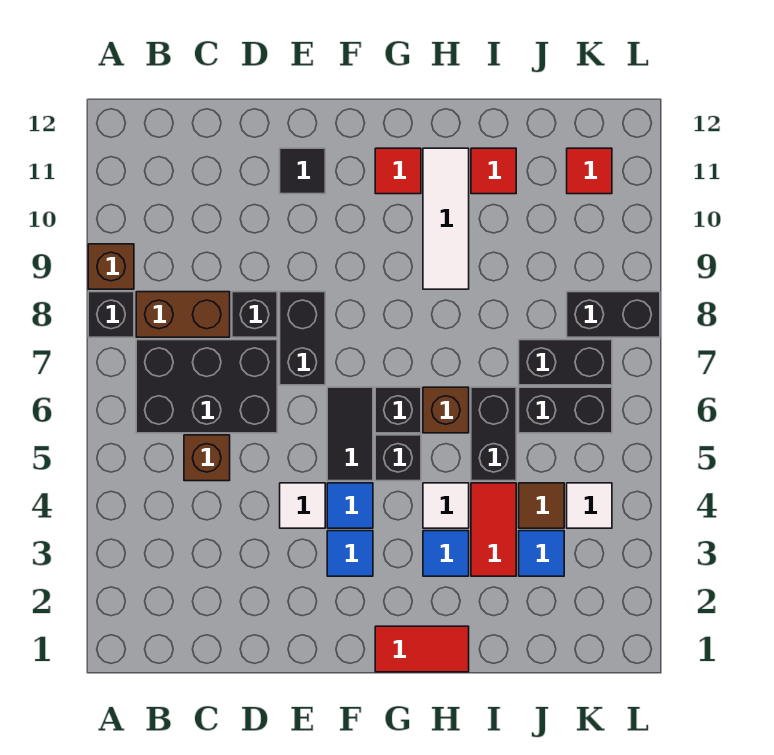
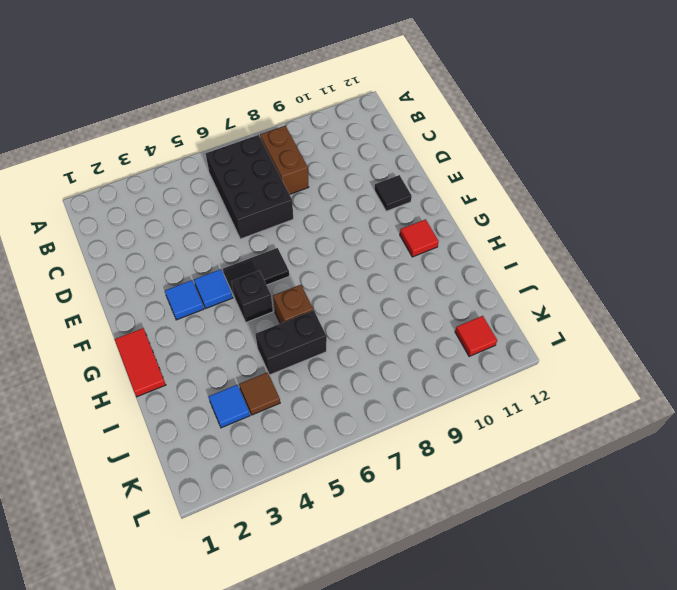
none -> black 1x1 brick [88,292,134,337]
none -> brown 1x1 brick [88,244,134,289]
none -> brown 1x1 brick [184,435,230,481]
none -> black 1x1 brick [232,292,277,337]

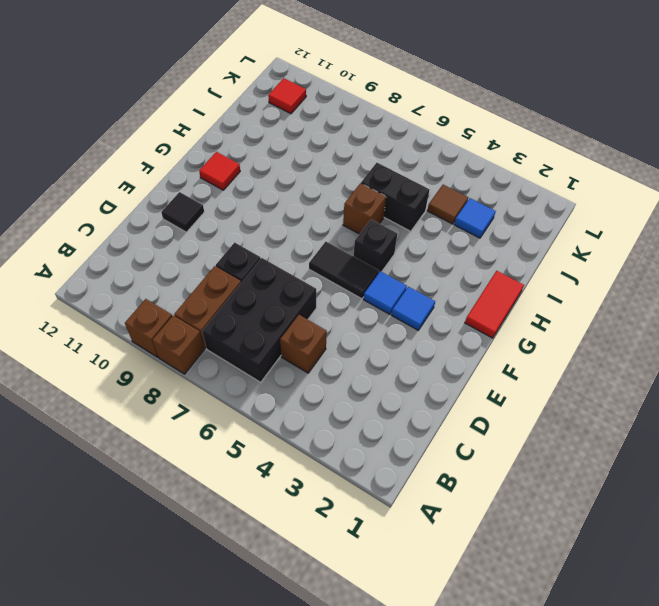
brown 1x1 brick [153,316,204,374] -> black 1x1 brick [88,292,134,337]
none -> white 1x1 tile [280,483,325,528]
none -> black 1x2 brick [280,292,325,385]
none -> black 1x1 brick [375,387,421,433]
none -> blue 1x1 tile [423,531,469,576]

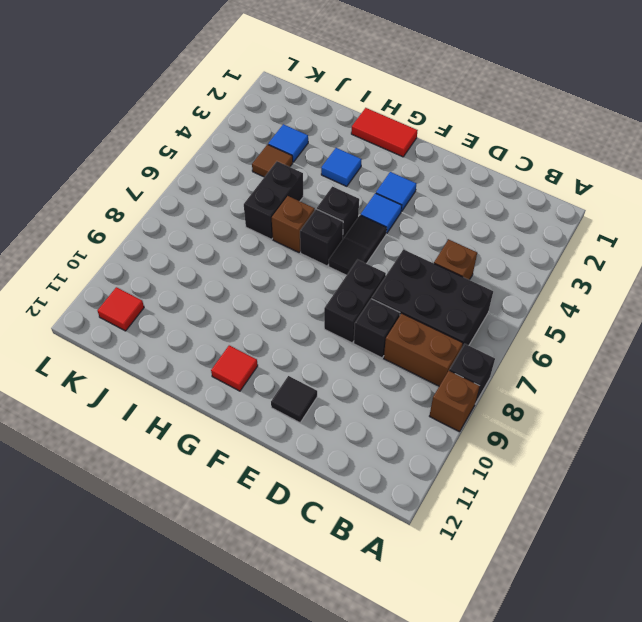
none -> white 1x1 tile [280,483,325,528]
none -> white 1x1 tile [423,483,469,528]
none -> white 1x3 tile [423,148,469,289]
none -> red 1x2 tile [471,483,516,576]

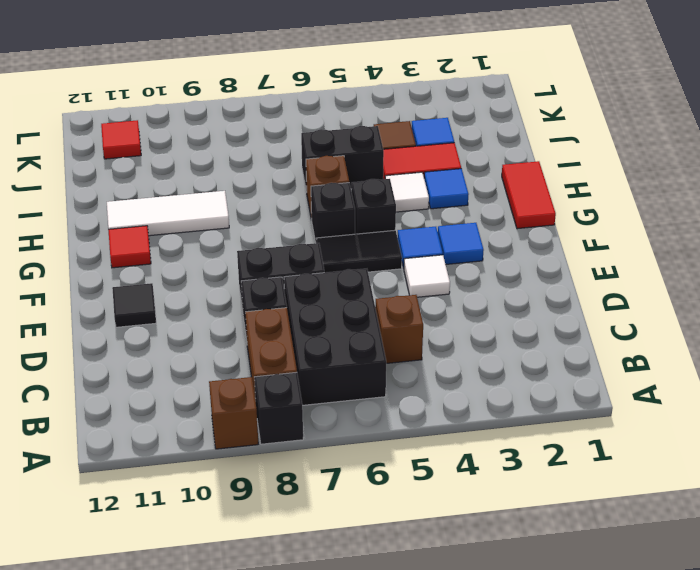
none -> red 1x1 tile [471,148,516,194]
none -> black 1x2 brick [519,387,612,433]
none -> black 1x2 brick [519,340,612,385]
none -> white 1x1 tile [567,483,612,528]

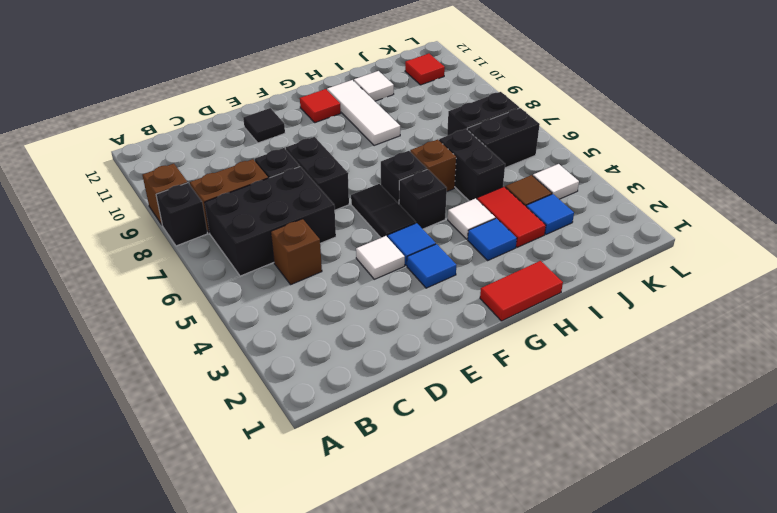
white 1x1 tile [354,71,394,101] -> red 1x1 tile [471,148,516,194]
none -> black 1x2 brick [567,292,660,337]

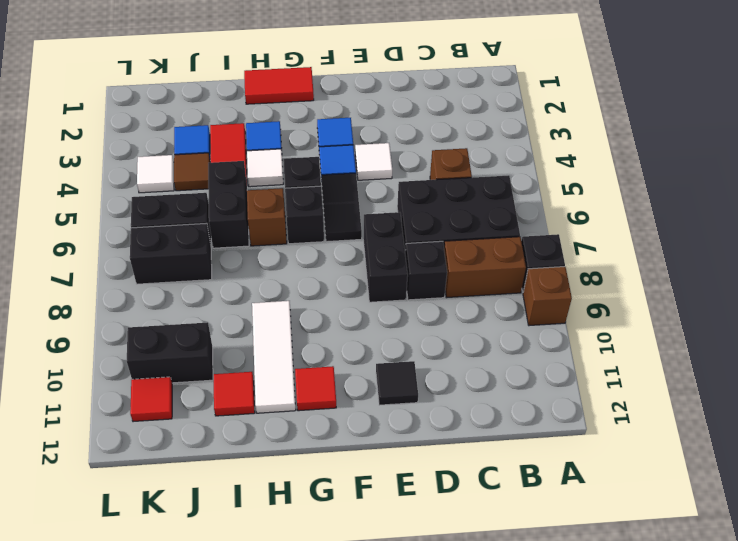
black 1x2 brick [127,322,213,383] -> black 1x2 brick moved to [567,292,660,337]

